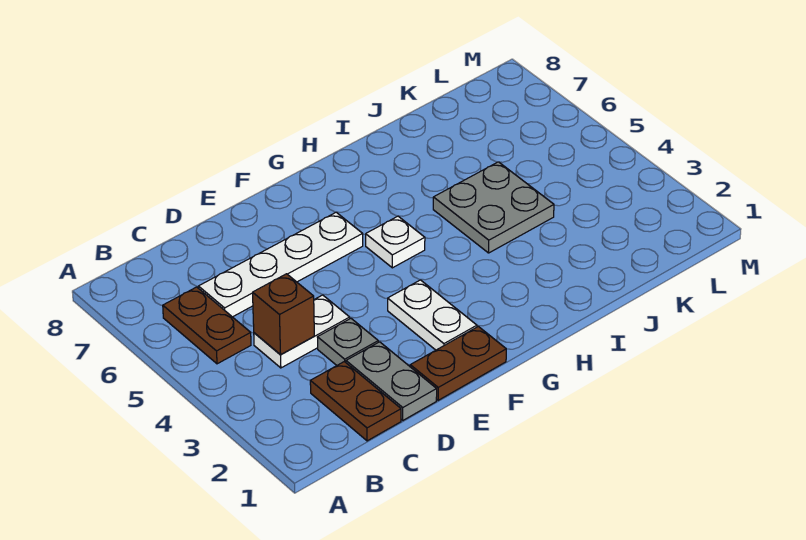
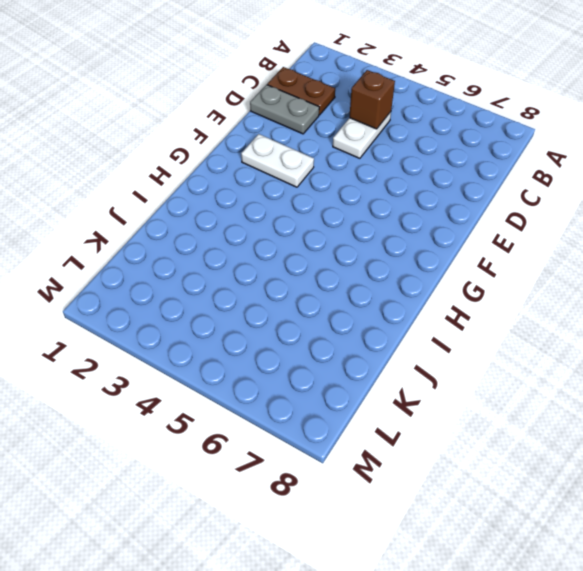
none -> brown 1x2 plate [163,287,251,364]
none -> white 1x4 plate [198,212,363,317]

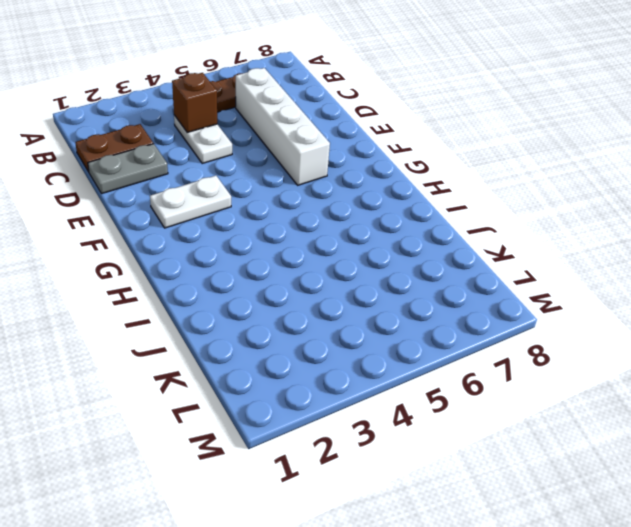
white 1x4 brick [236,68,330,185] -> white 1x4 plate [198,212,363,317]
none -> grey 1x1 plate [318,319,378,365]
none -> brown 1x2 plate [410,326,506,400]

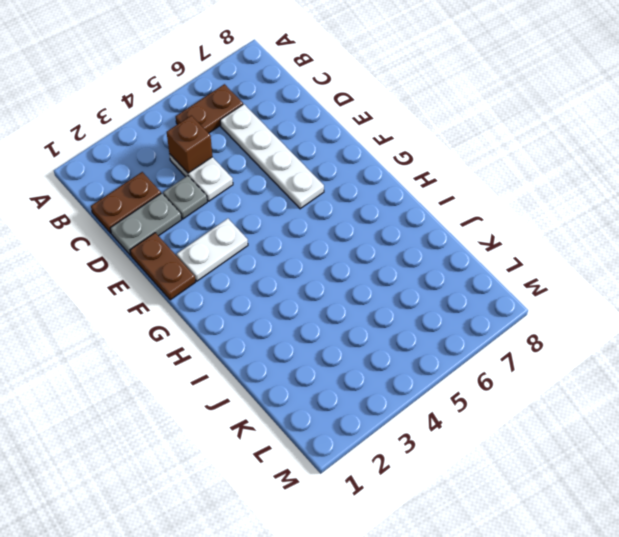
none -> white 1x1 plate [366,216,425,268]
none -> grey 2x2 plate [433,162,554,253]

